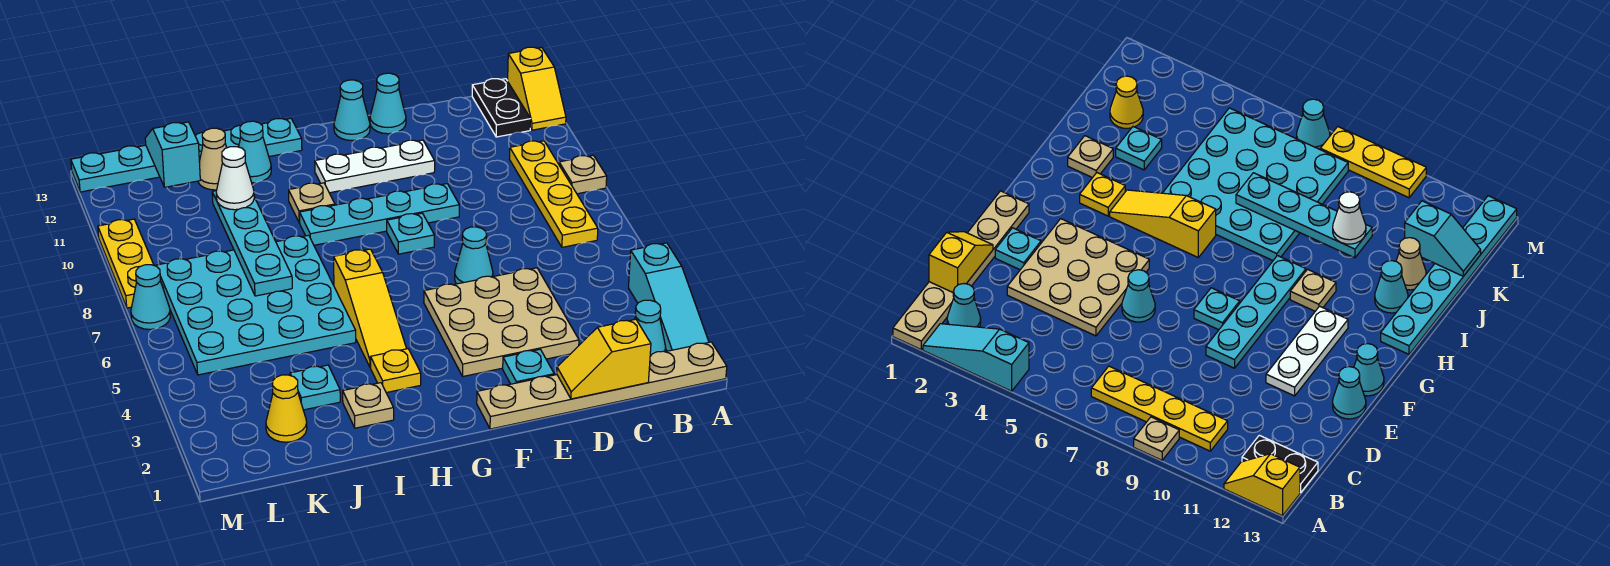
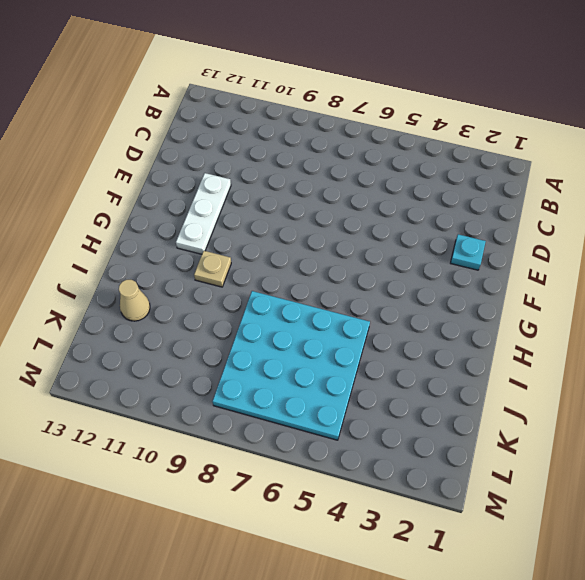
none -> tan 1x6 plate [477,342,727,429]
none -> cyan 1x3 slope [629,243,709,351]
none -> tan 1x1 plate [559,155,607,194]
none -> yellow 1x2 slope [508,47,566,130]

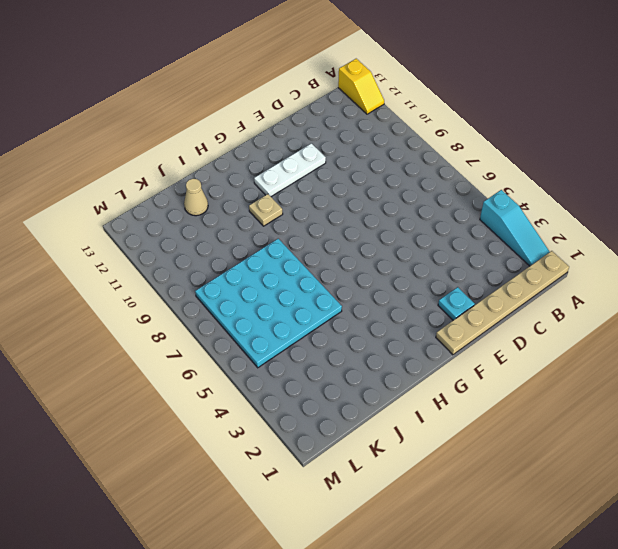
none -> tan 1x1 plate [559,155,607,194]
none -> cyan 1x1 cone [635,300,666,355]
none -> yellow 1x4 plate [510,141,598,247]
none -> black 1x2 plate [472,79,531,137]

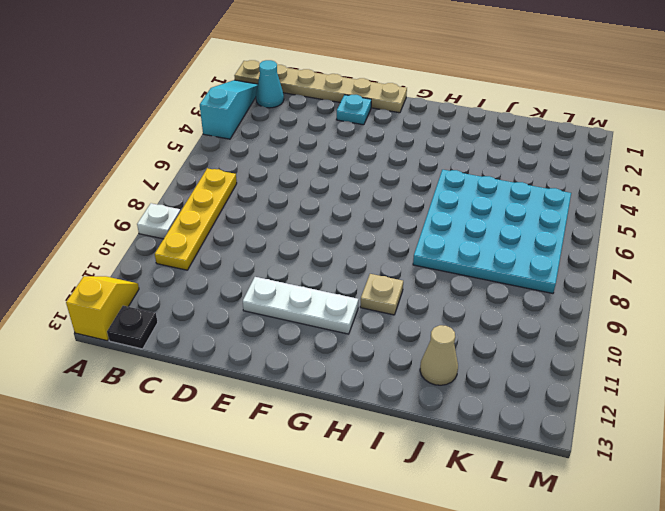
white 1x1 plate [137,203,181,239] -> tan 1x1 plate [559,155,607,194]
black 1x1 plate [107,306,158,349] -> black 1x2 plate [472,79,531,137]
none -> tan 3x3 plate [424,268,579,376]
none -> cyan 1x1 cone [455,227,493,284]
none -> cyan 1x4 plate [300,184,459,245]
none -> cyan 1x1 cone [370,73,406,134]

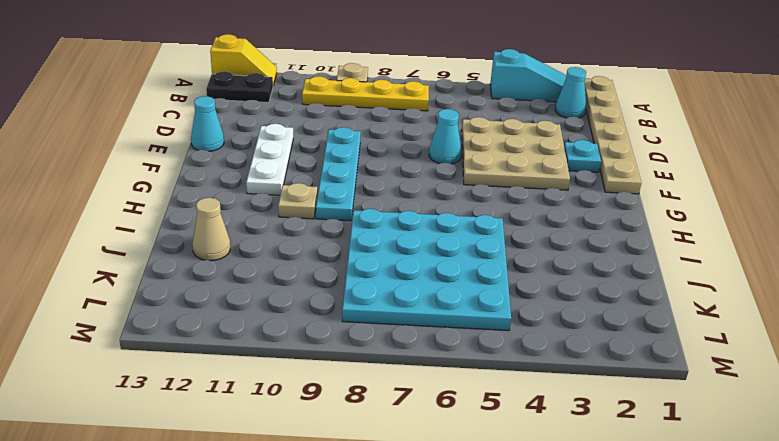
none -> cyan 1x1 plate [387,213,434,254]
none -> cyan 1x1 cone [334,80,370,140]
none -> yellow 1x1 plate [370,349,421,393]
none -> yellow 1x3 slope [334,249,406,367]

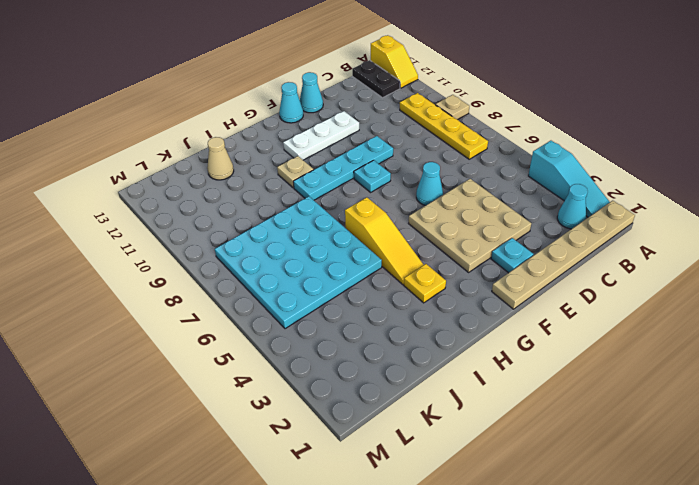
none -> cyan 1x6 plate [71,118,302,192]
none -> tan 1x1 plate [343,383,394,428]
none -> cyan 1x1 cone [239,121,271,183]
none -> cyan 1x1 plate [290,365,340,410]

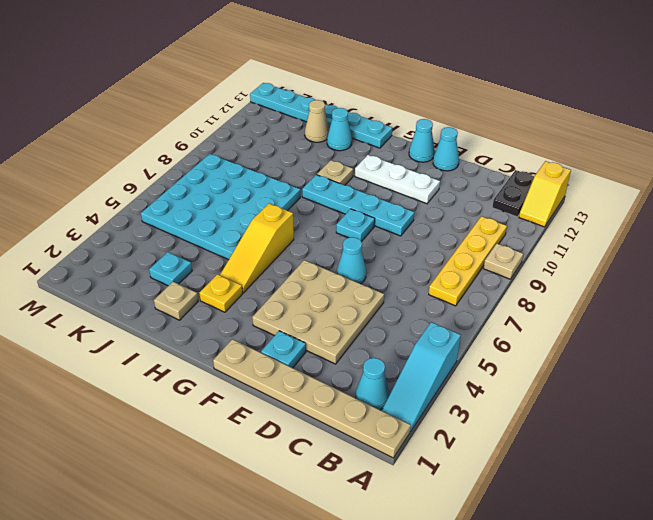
none -> yellow 1x1 cone [266,375,307,442]
none -> cyan 1x1 cone [131,265,170,329]
none -> yellow 1x3 plate [98,219,164,308]
none -> yellow 1x2 slope [557,319,651,399]

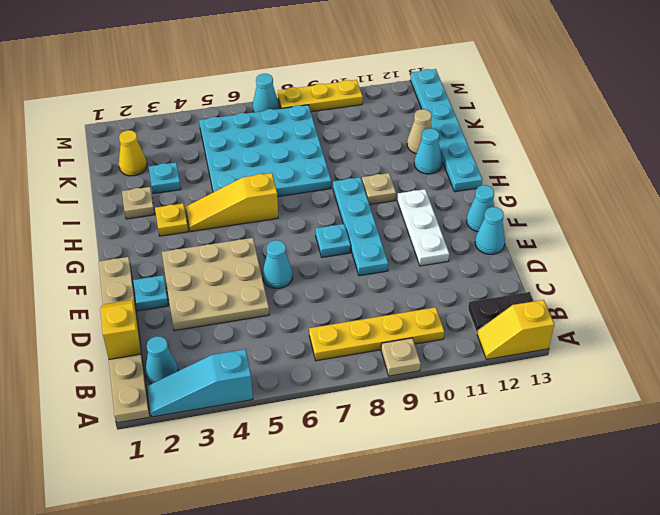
none -> cyan 1x4 plate [212,191,292,296]
none -> cyan 1x2 slope [145,122,200,187]
none -> white 1x1 cone [216,147,254,210]

